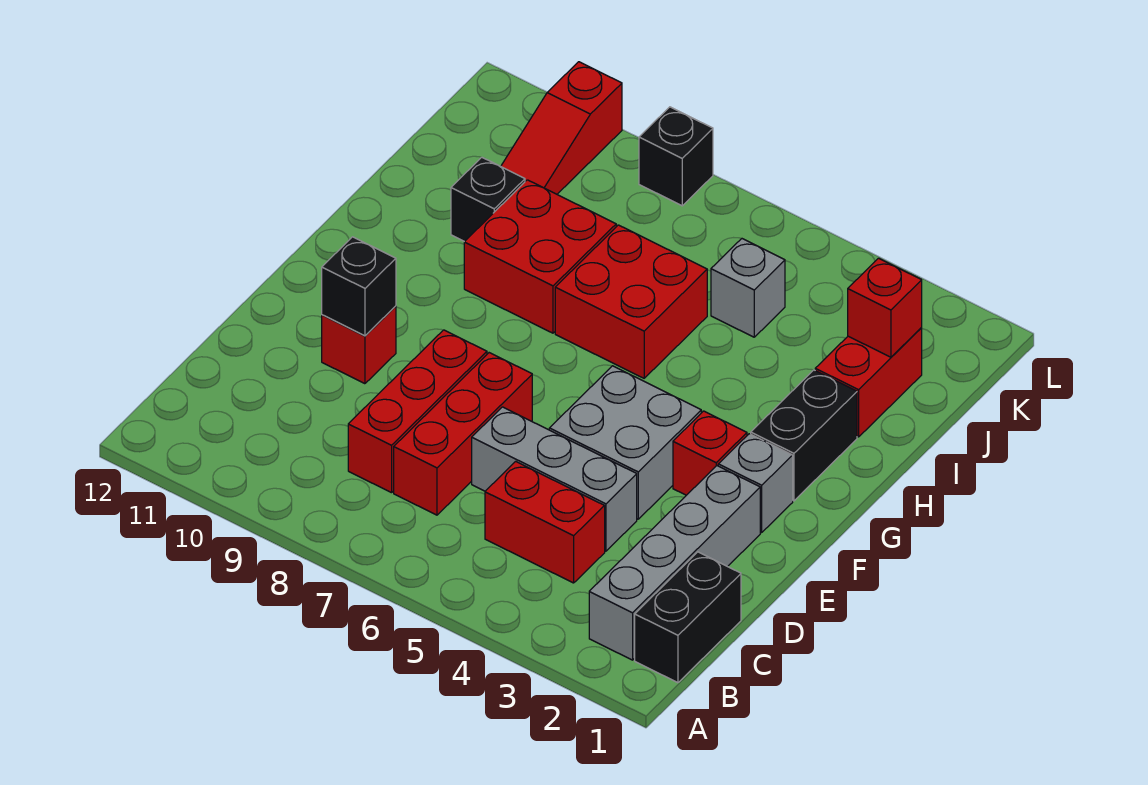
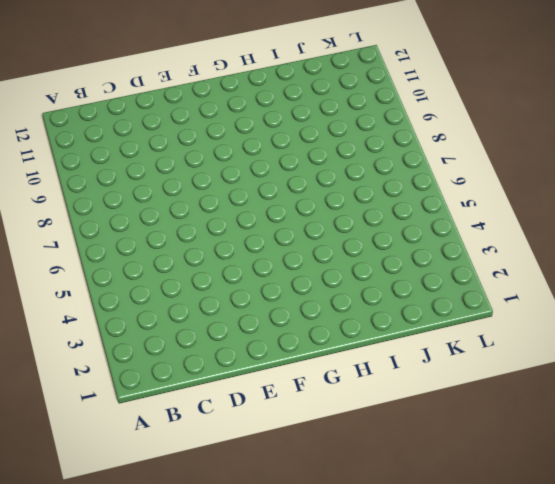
none -> black 1x2 brick [635,552,741,683]
none -> grey 1x4 brick [589,466,760,660]
none -> red 1x2 brick [485,461,605,583]

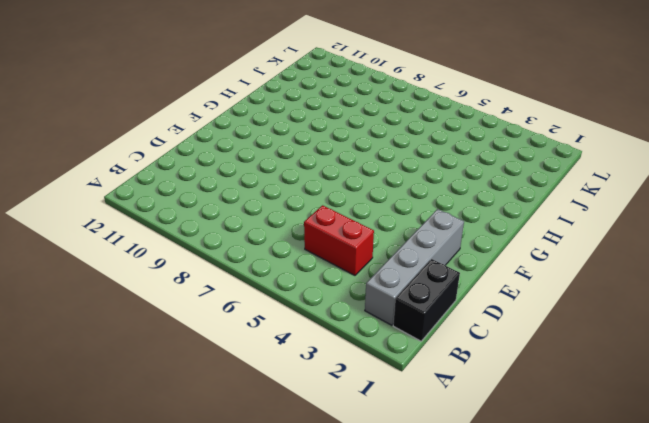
none -> red 1x3 brick [394,353,532,515]
none -> red 1x3 brick [348,330,487,493]
none -> grey 1x3 brick [472,407,637,551]

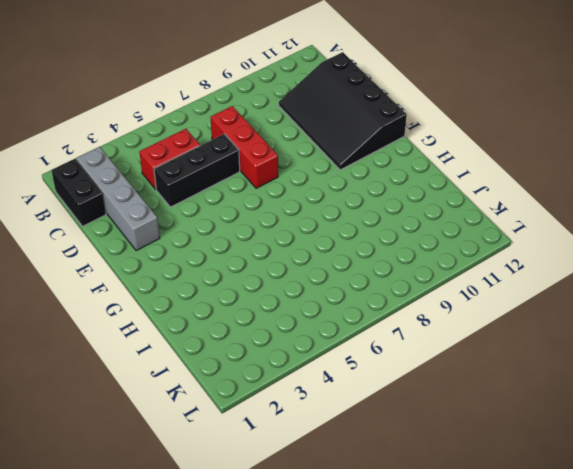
black 3x4 slope [279,52,407,170] -> red 1x1 brick [322,306,396,384]
black 1x3 brick [154,134,240,207] -> grey 1x3 brick [472,407,637,551]
none -> red 1x3 brick [348,330,487,493]
none -> grey 2x2 brick [549,366,701,519]
none -> grey 1x1 brick [718,434,793,533]

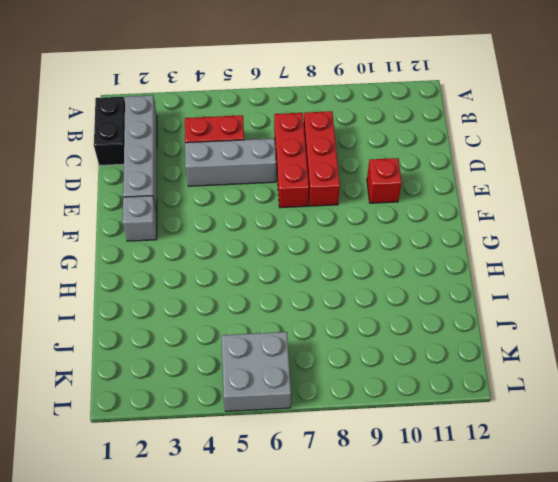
grey 2x2 brick [222,332,291,411] -> grey 2x2 brick moved to [549,366,701,519]
none -> red 1x1 brick [673,411,747,495]
none -> black 1x2 brick [751,370,857,501]
none -> red 2x2 brick [555,225,707,378]

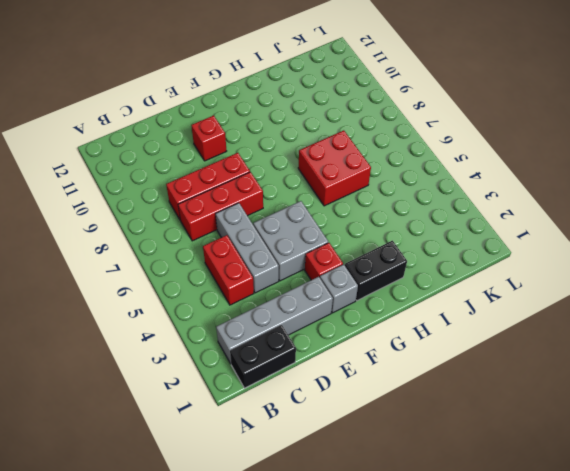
none -> red 2x2 brick [464,180,616,333]
none -> red 1x2 brick [815,327,922,437]
none -> black 1x1 brick [451,157,525,242]

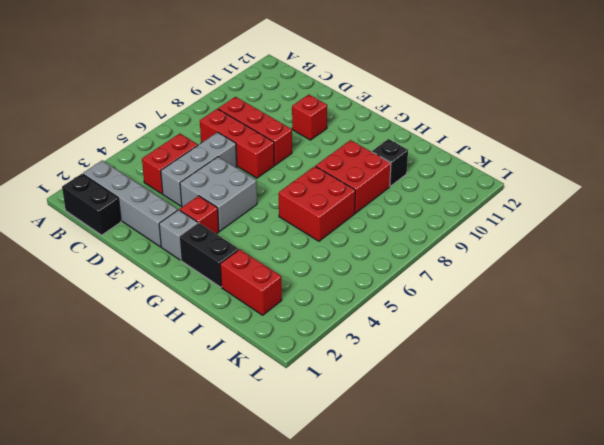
none -> grey 1x1 brick [711,239,785,337]
none -> red 1x3 slope [501,62,622,194]
none -> black 1x1 brick [639,107,713,206]

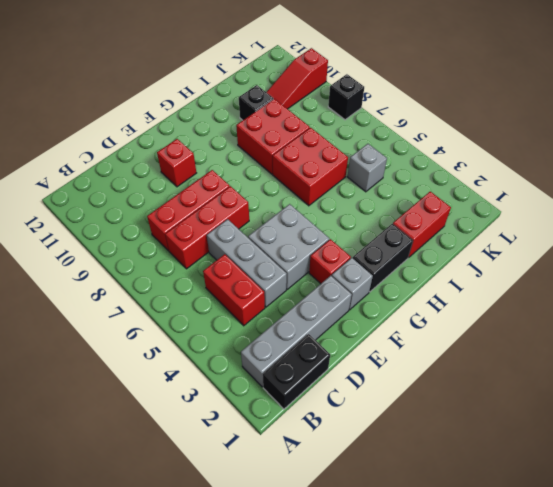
none -> black 1x1 brick [322,237,396,336]
none -> red 1x1 brick [848,258,922,357]

